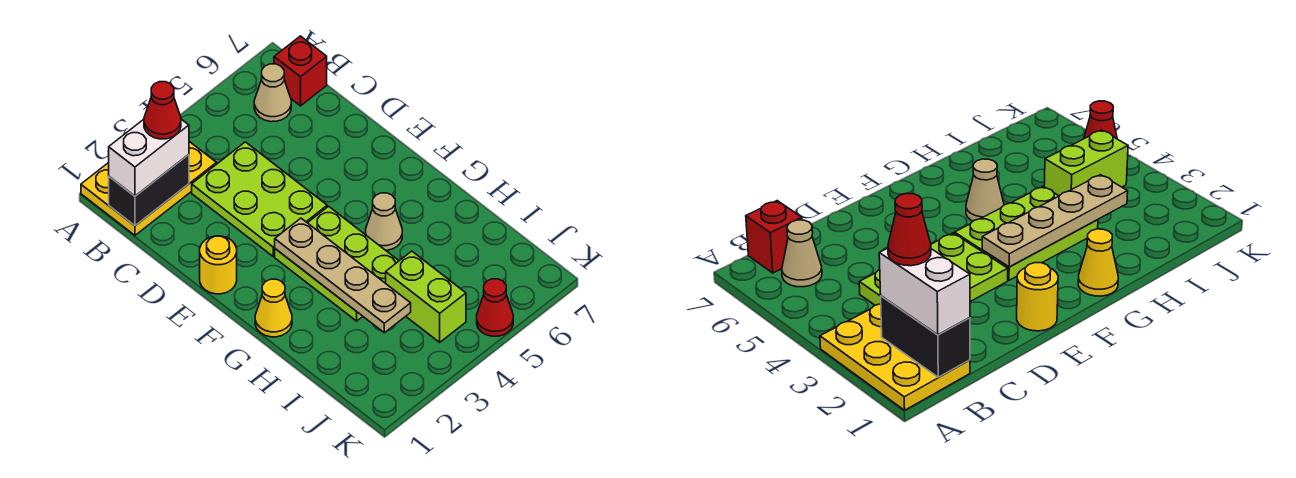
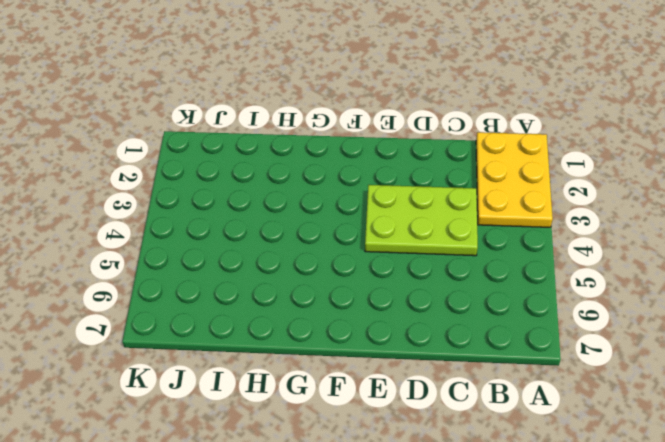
none -> tan 1x1 cone [254,64,291,122]
none -> red 1x1 brick [274,36,327,106]
none -> yellow 1x1 round brick [200,236,237,294]

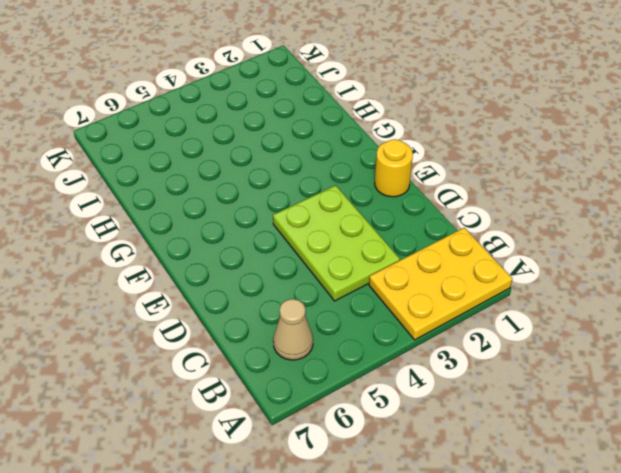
none -> red 1x1 brick [274,36,327,106]
none -> lime 2x3 plate [275,206,399,321]
none -> yellow 1x1 cone [255,279,292,337]

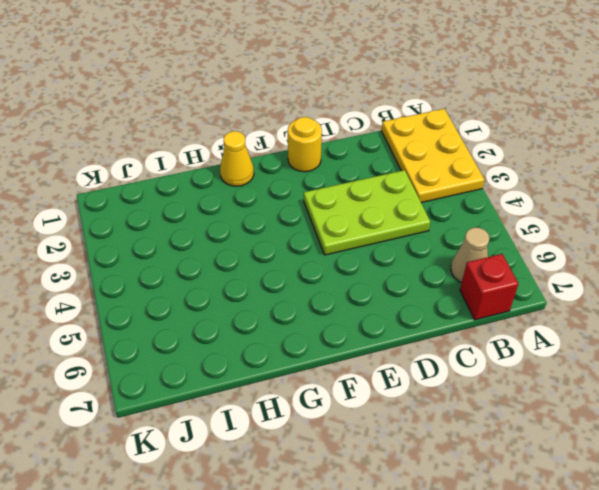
none -> lime 2x3 plate [275,206,399,321]
none -> tan 1x1 cone [366,193,402,250]
none -> lime 1x2 brick [386,251,466,342]

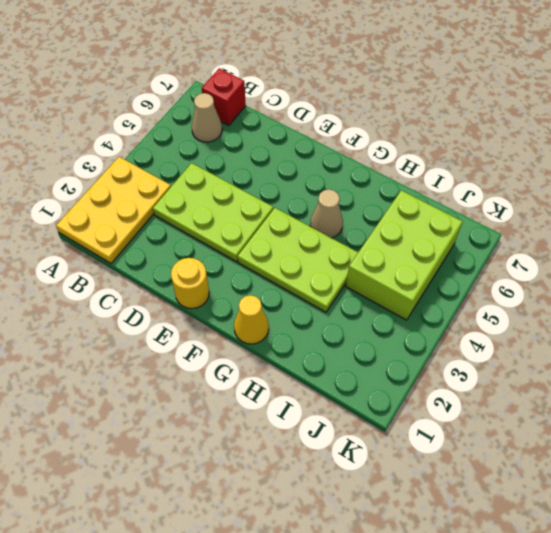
lime 2x3 brick [346,190,463,320] -> lime 1x2 brick [386,251,466,342]
none -> red 1x1 cone [477,279,513,336]
none -> black 1x2 brick [109,155,189,226]
none -> tan 1x4 plate [275,218,411,333]

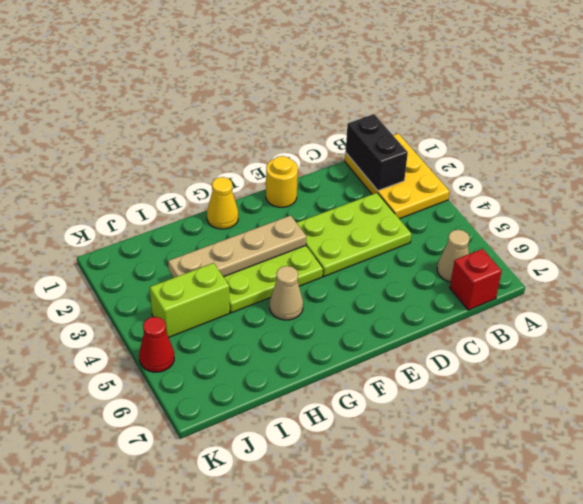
none -> white 1x2 brick [109,119,189,196]
none -> red 1x1 cone [144,82,181,139]

